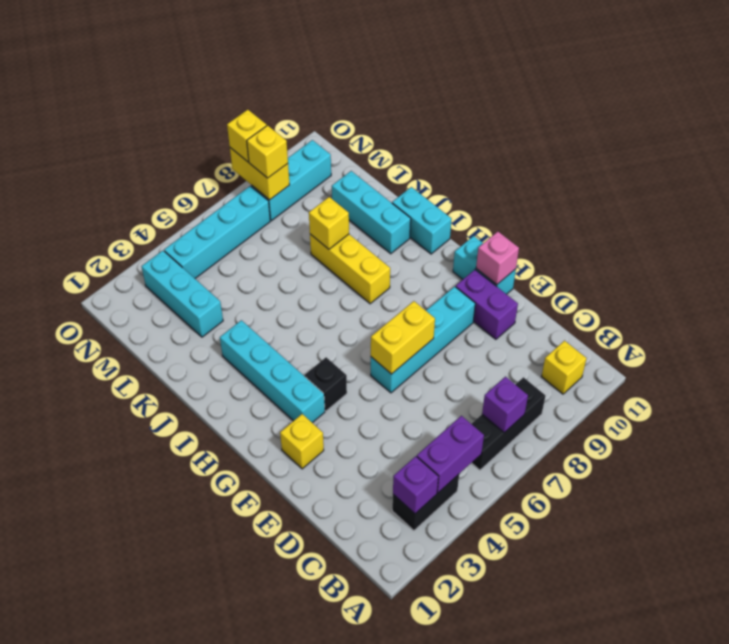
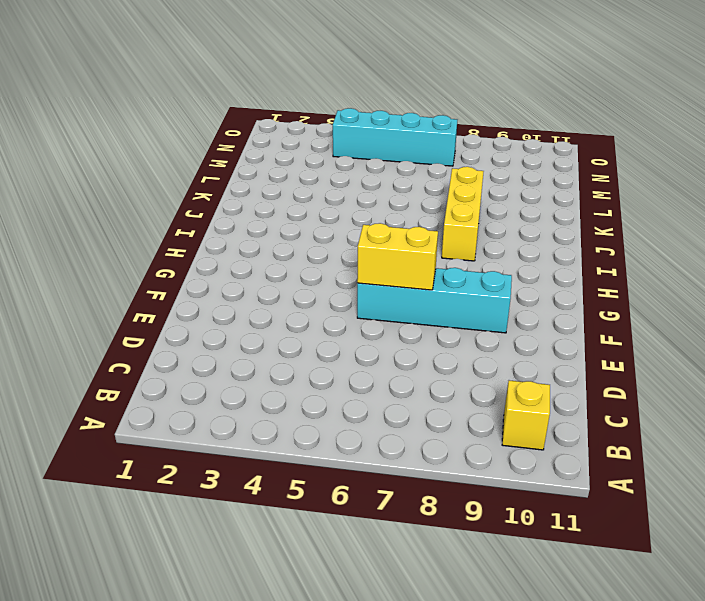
none -> black 1x2 brick [392,474,459,530]
none -> black 1x3 brick [472,377,545,470]
none -> purple 1x2 brick [456,270,518,339]

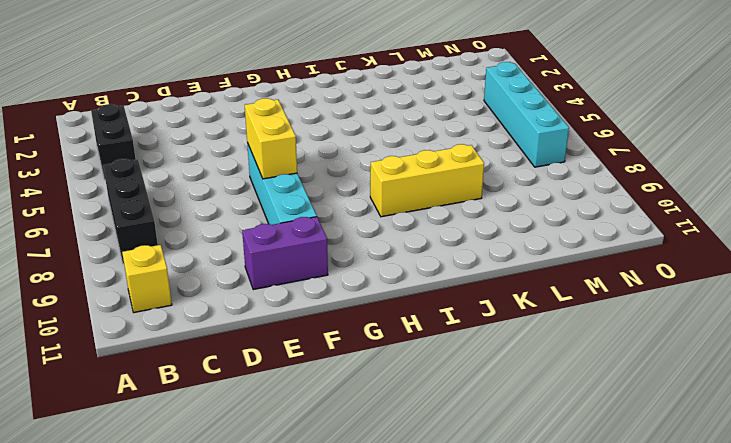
none -> yellow 1x1 brick [280,414,324,469]
none -> cyan 1x2 brick [453,236,516,294]
none -> cyan 1x4 brick [220,320,325,423]

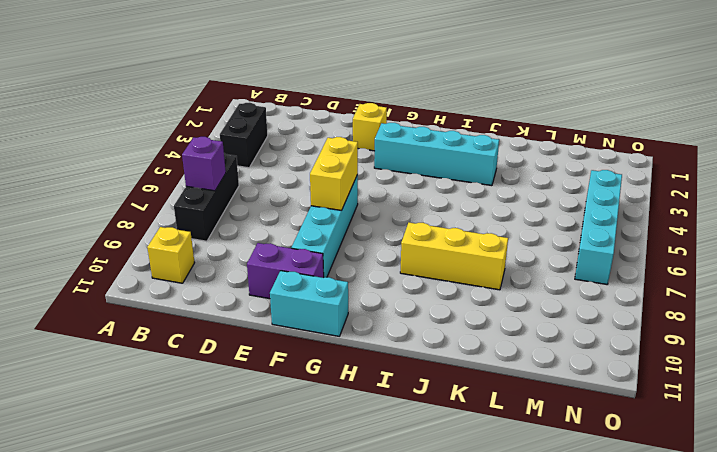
none -> black 1x1 brick [305,357,347,411]
none -> cyan 1x2 brick [392,187,452,254]
none -> cyan 1x3 brick [332,171,411,254]

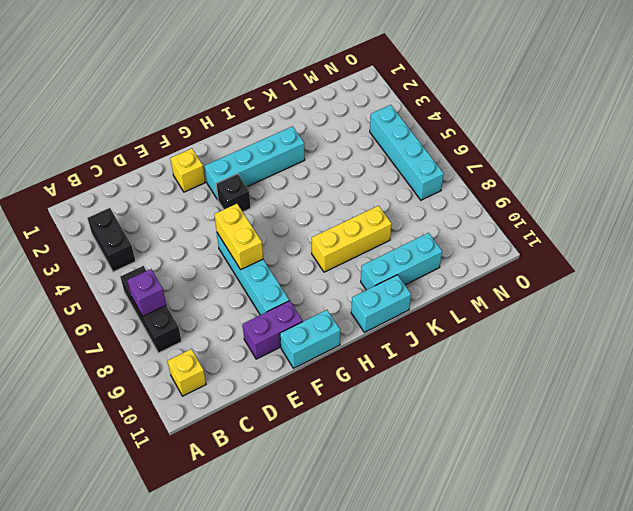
none -> cyan 1x3 brick [142,251,223,337]
none -> cyan 1x3 brick [251,140,331,221]
none -> purple 1x1 brick [393,456,438,514]

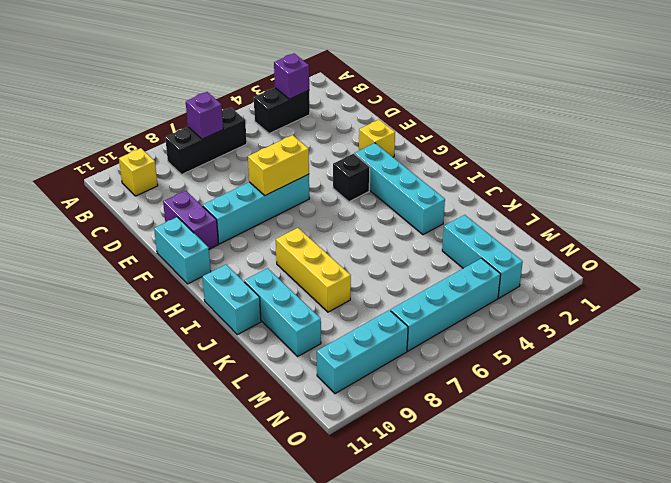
none -> purple 1x2 brick [417,416,484,493]
none -> pink 1x1 brick [476,232,519,285]
none -> yellow 1x1 brick [309,197,349,249]

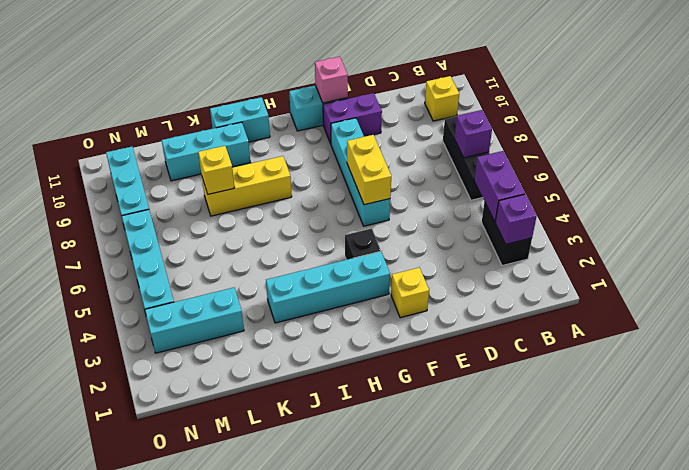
none -> yellow 1x2 brick [230,148,290,200]
none -> yellow 1x1 brick [247,125,288,178]
none -> yellow 1x1 brick [227,110,267,162]

